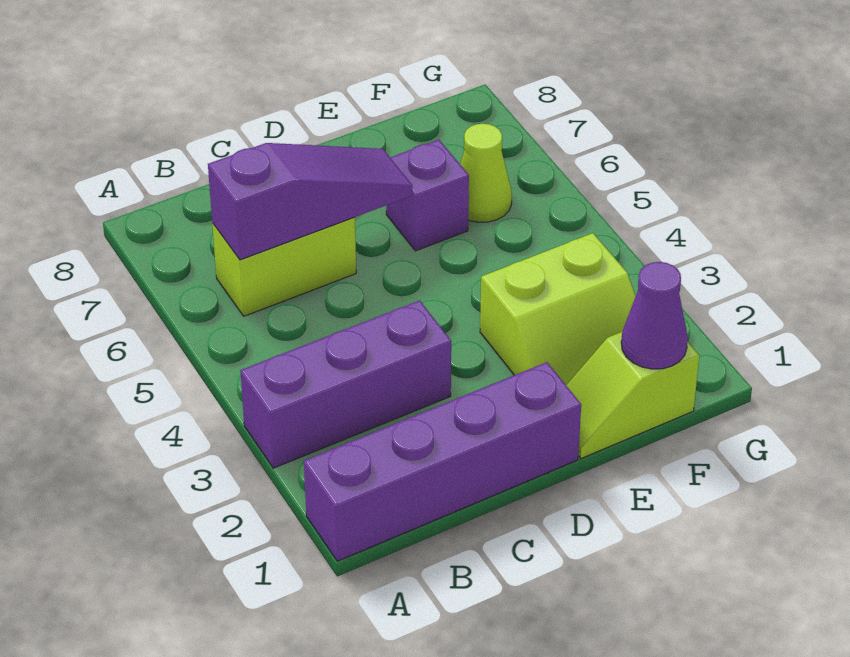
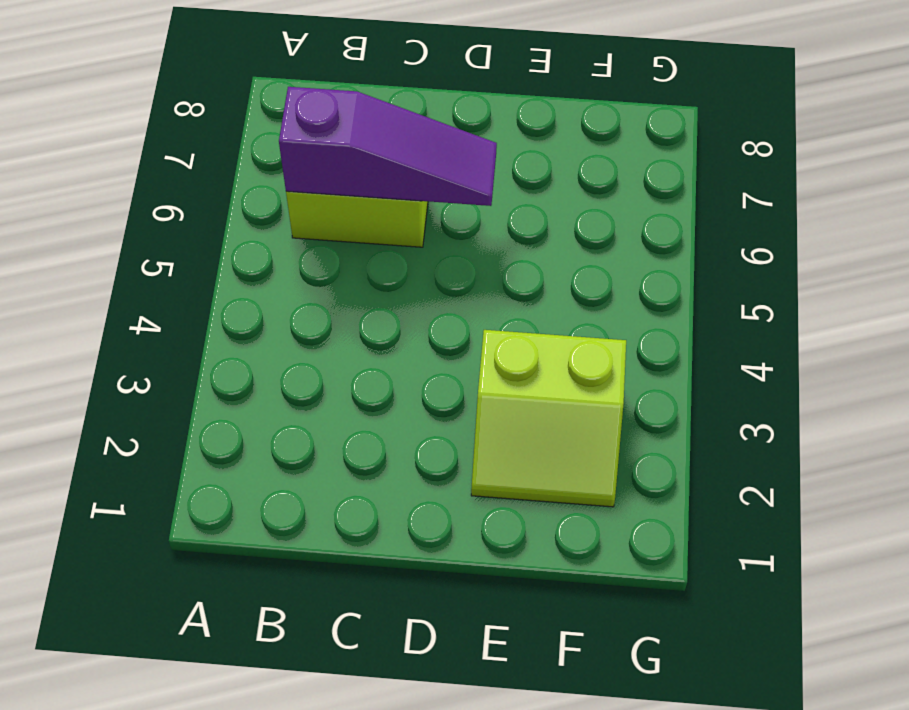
none -> purple 1x4 brick [304,362,581,561]
none -> purple 1x3 brick [240,301,451,468]

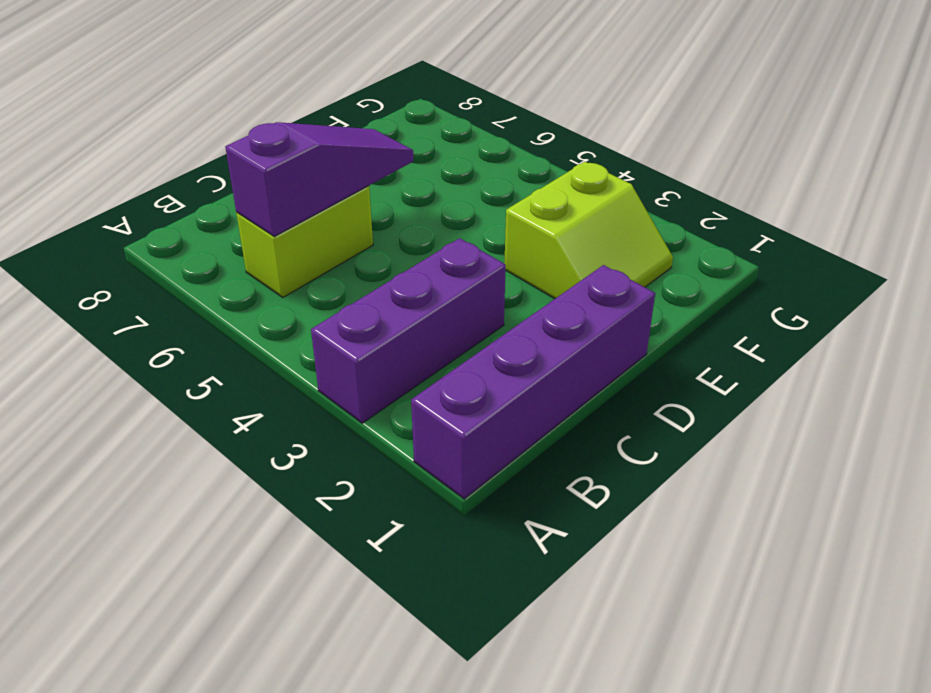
none -> lime 1x2 slope [566,332,699,458]
none -> purple 1x1 brick [386,140,469,251]

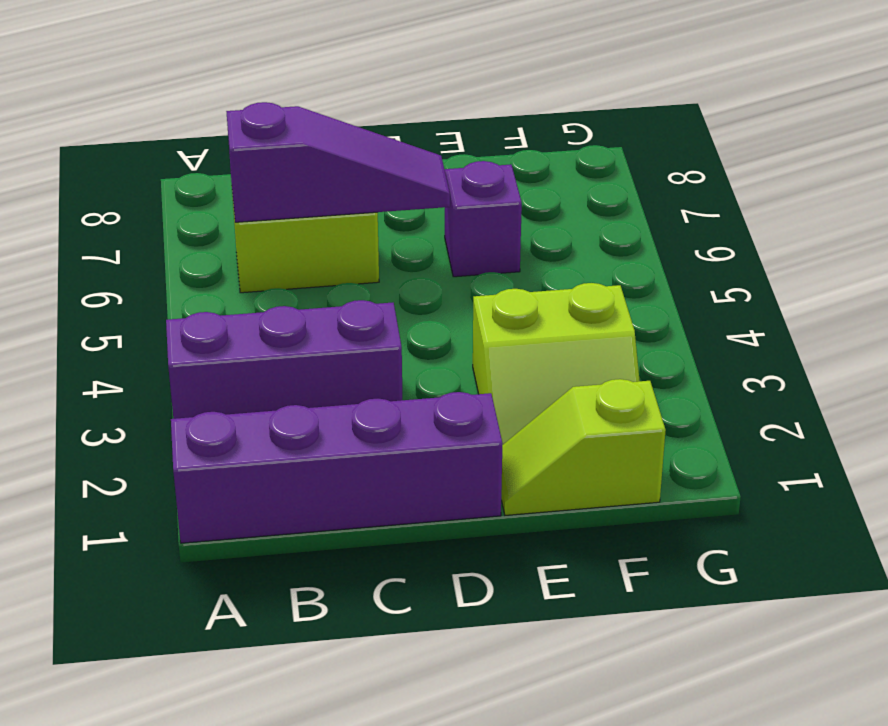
none -> lime 1x1 cone [460,124,512,222]
none -> purple 1x1 cone [621,262,688,369]

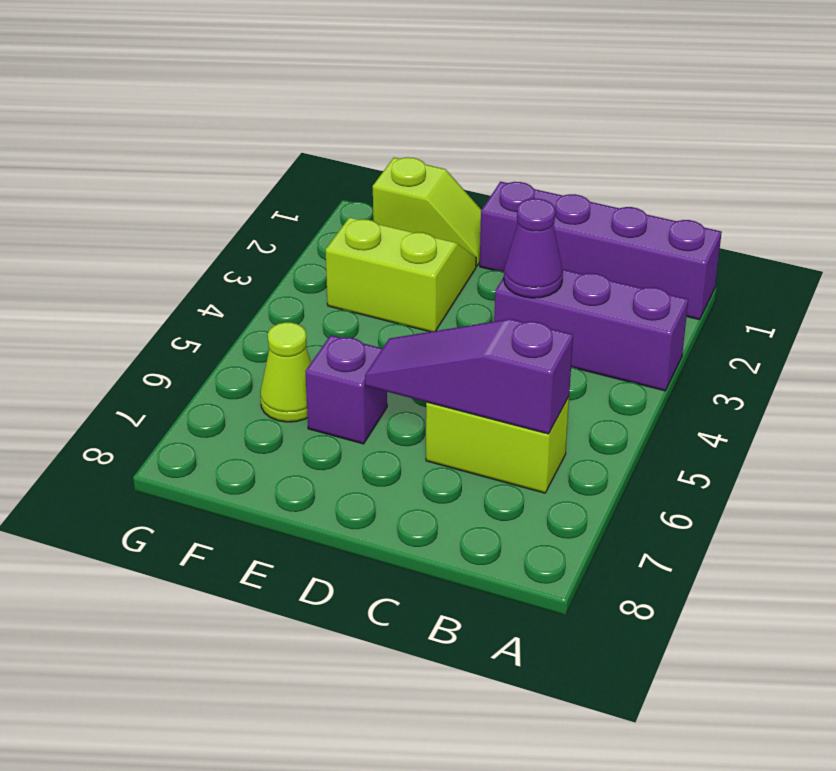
purple 1x1 cone [504,199,563,298] -> purple 1x1 cone moved to [621,262,688,369]

